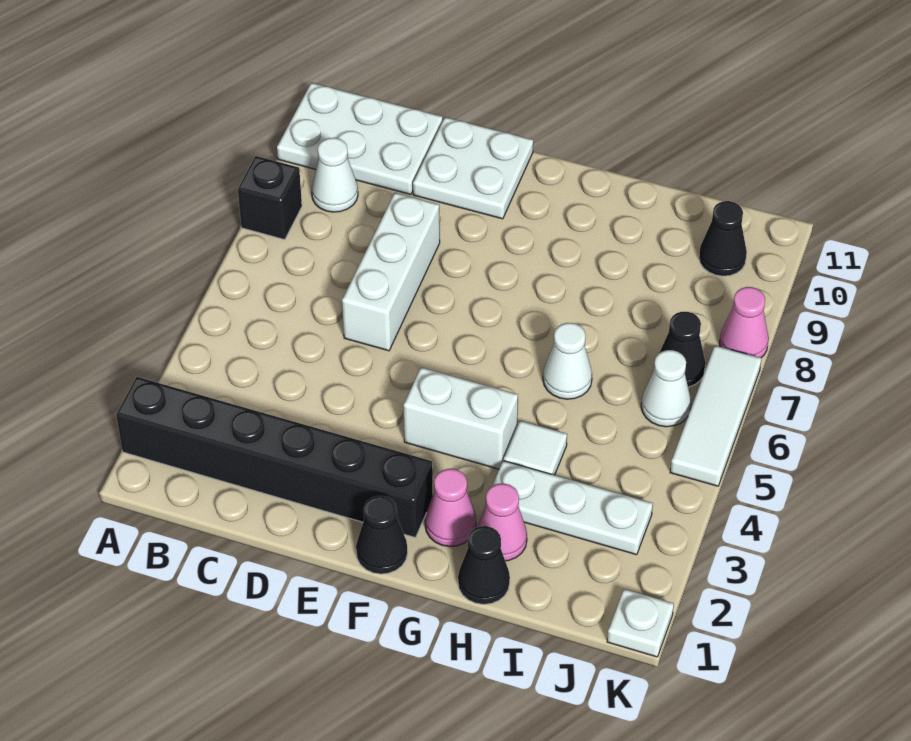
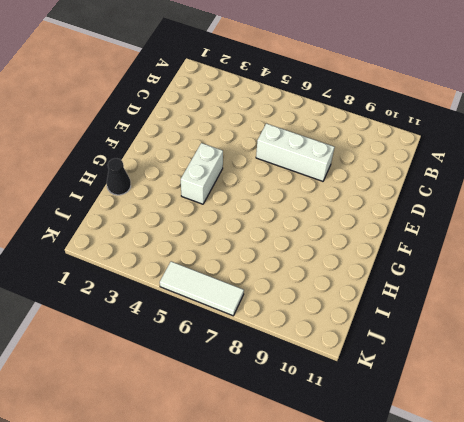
none -> black 1x6 brick [116,377,433,538]
none -> black 1x1 brick [238,156,302,240]
none -> white 2x3 plate [277,83,443,195]

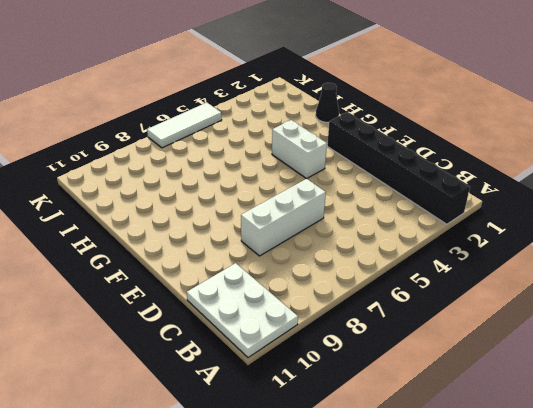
none -> black 1x1 brick [238,156,302,240]
none -> white 1x1 cone [312,138,358,212]
none -> white 2x2 plate [413,117,533,219]

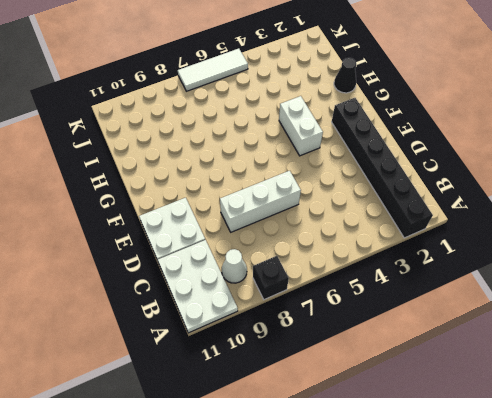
none -> black 1x1 cone [356,496,408,574]
none -> pink 1x1 cone [425,469,476,547]
none -> pink 1x1 cone [477,484,527,561]

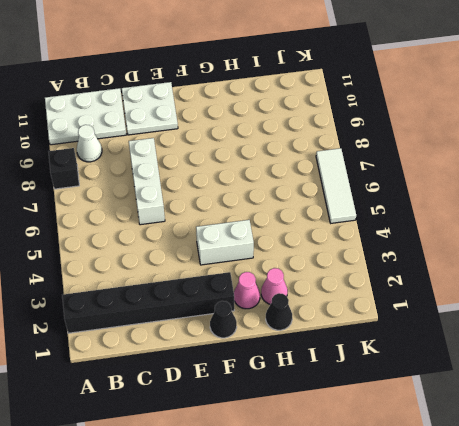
none -> white 1x3 plate [492,461,653,555]
none -> white 1x1 tile [504,421,567,475]
none -> white 1x1 cone [543,323,592,399]

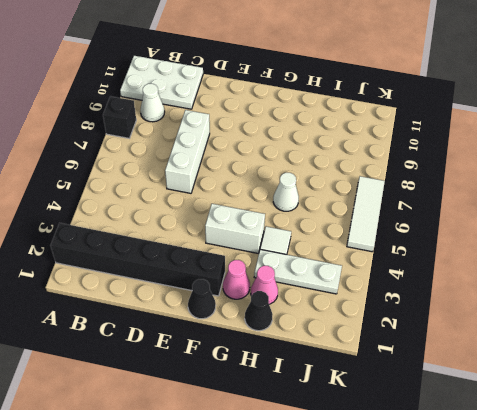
none -> white 2x2 plate [413,117,533,219]
none -> white 1x1 cone [641,350,691,427]
none -> black 1x1 cone [659,312,706,387]

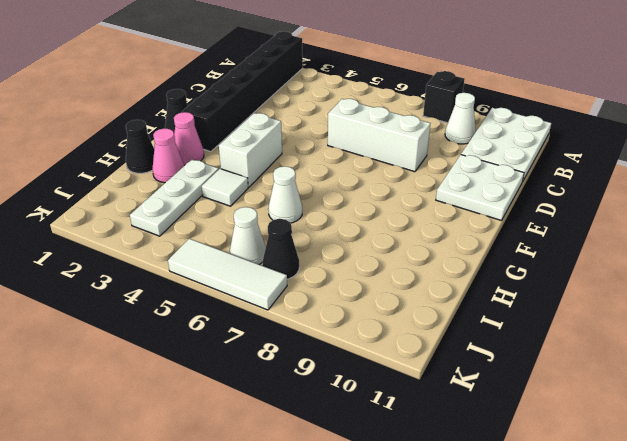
none -> black 1x1 cone [699,201,747,276]
none -> white 1x1 plate [607,589,674,657]
none -> pink 1x1 cone [719,287,769,358]

